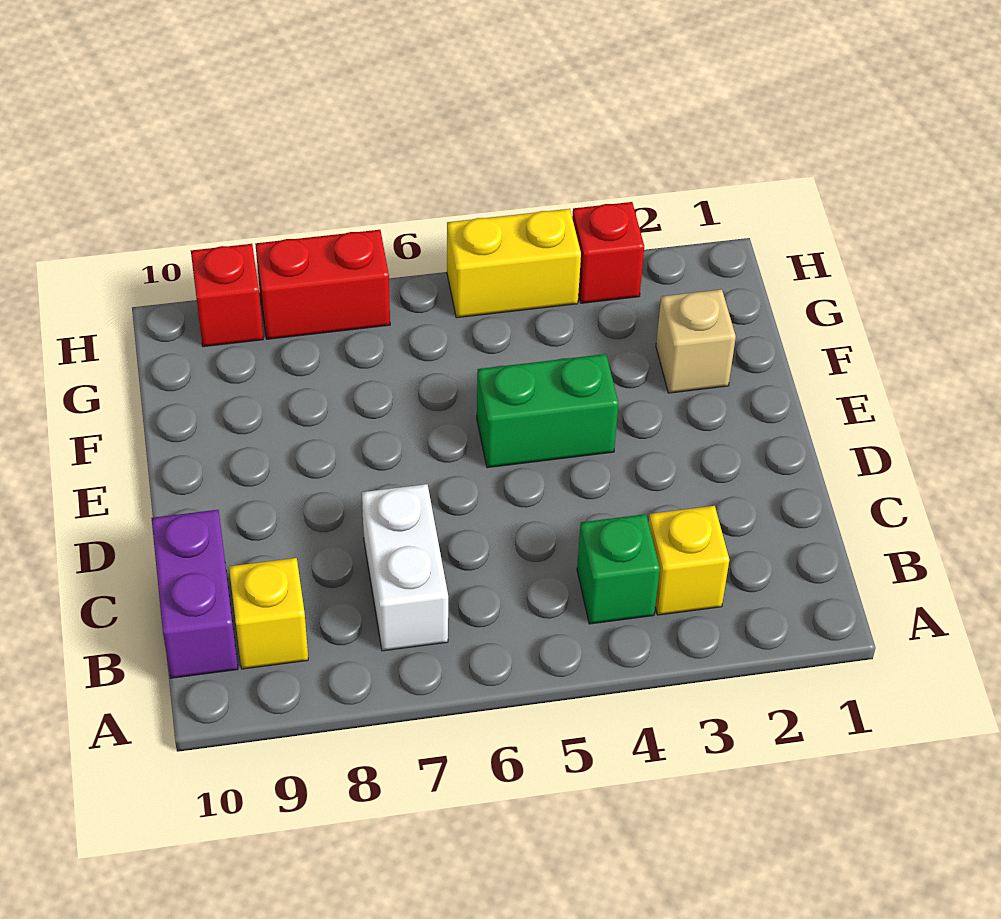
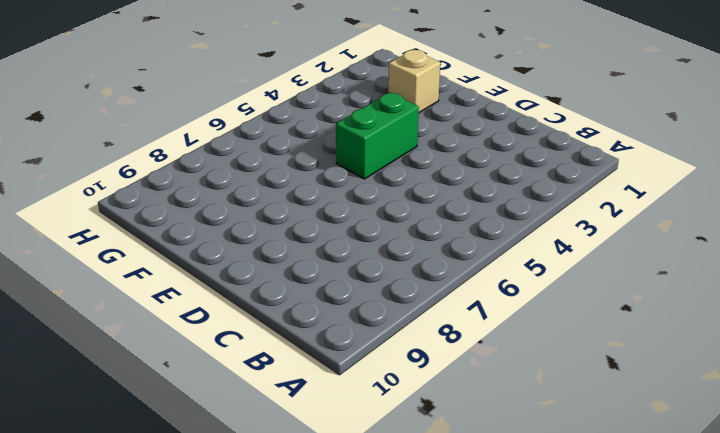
none -> yellow 1x1 brick [649,506,729,615]
none -> green 1x1 brick [577,514,660,624]

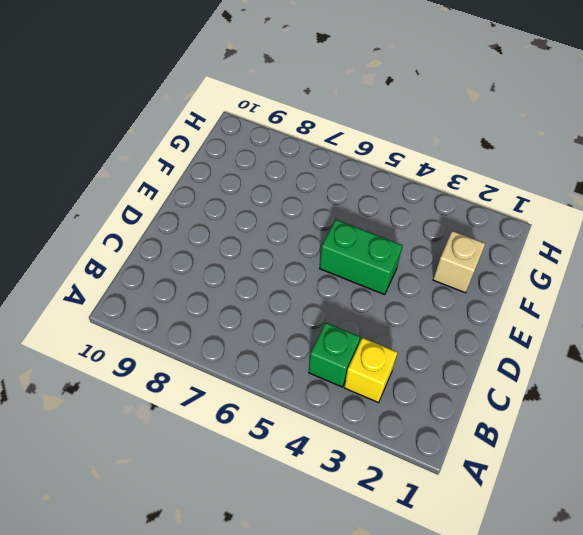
none -> white 1x2 brick [362,484,448,651]
none -> yellow 1x1 brick [229,558,308,669]

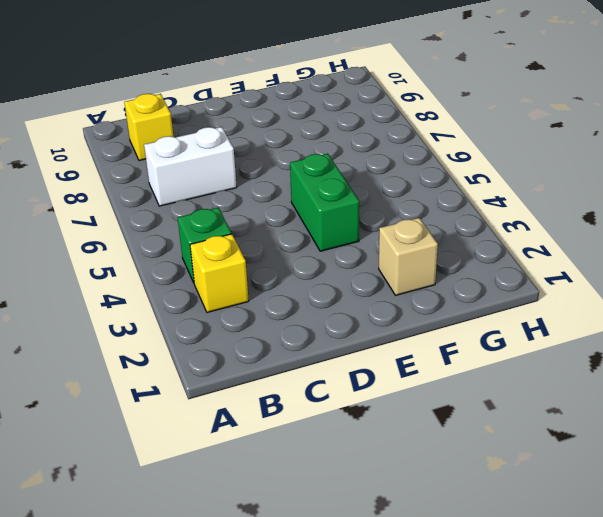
none -> purple 1x2 brick [152,510,238,678]
none -> red 1x1 brick [572,202,644,303]

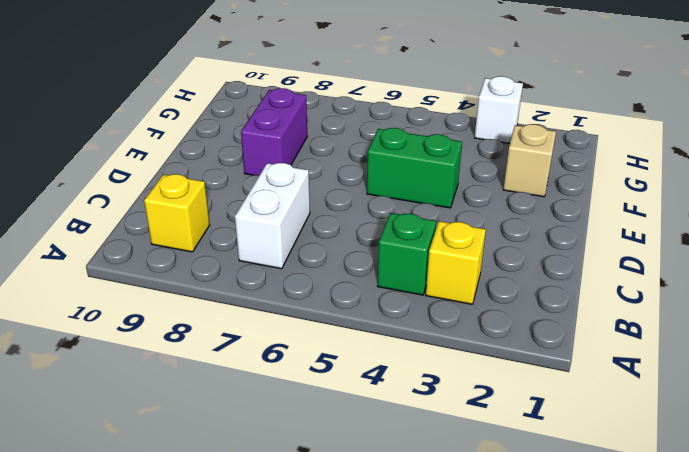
purple 1x2 brick [241,88,307,175] -> purple 1x2 brick moved to [152,510,238,678]
white 1x1 brick [475,76,523,143] -> red 1x1 brick [572,202,644,303]
none -> yellow 1x2 brick [447,209,581,318]
none -> red 1x2 brick [255,230,390,339]

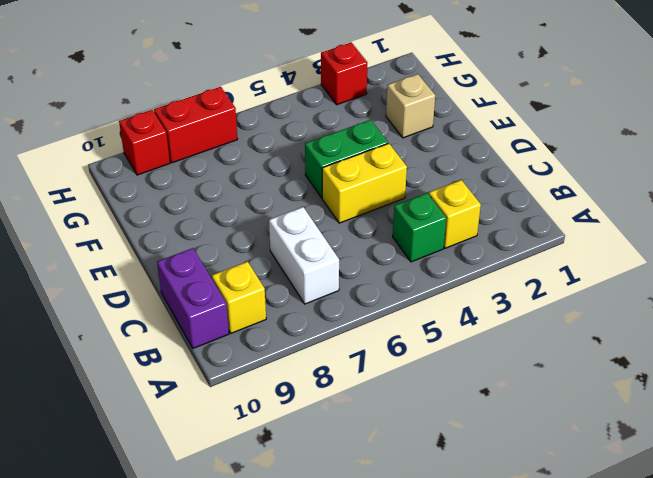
yellow 1x2 brick [322,144,407,223] -> yellow 1x2 brick moved to [447,209,581,318]

